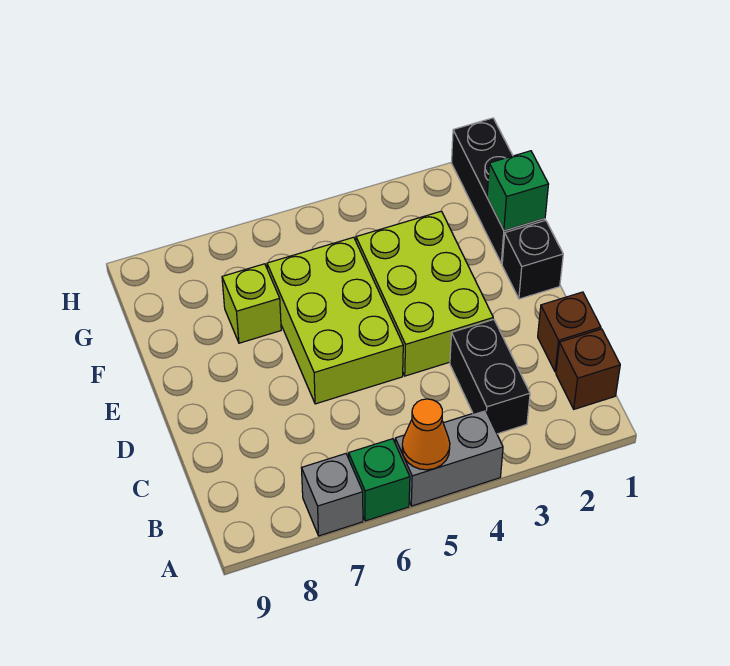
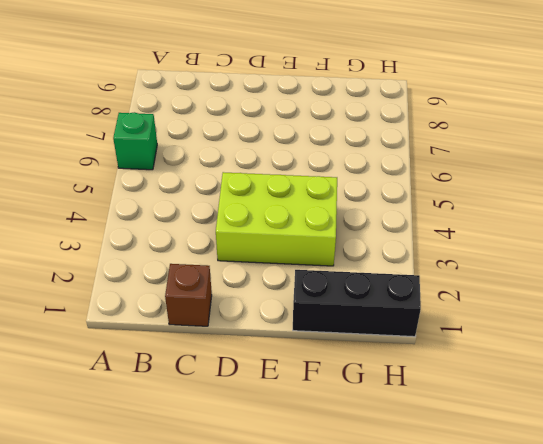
none -> grey 1x2 brick [395,410,503,506]
none -> grey 1x1 brick [302,454,363,536]
none -> brown 1x1 brick [556,329,620,409]

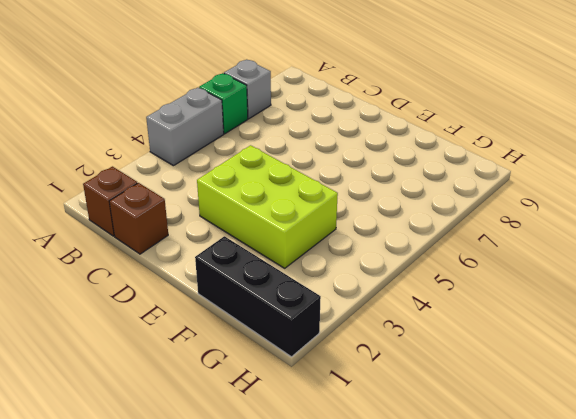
none -> black 1x2 brick [450,319,530,434]
none -> lime 2x3 brick [267,237,403,404]
none -> black 1x1 brick [502,220,563,299]

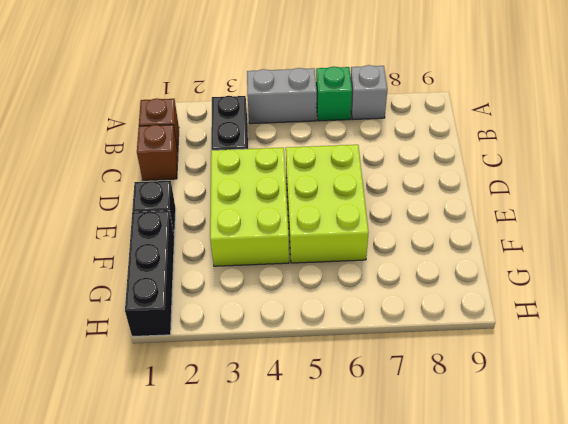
none -> lime 1x1 brick [222,264,281,343]
none -> orange 1x1 cone [402,399,450,470]
none -> green 1x1 brick [487,151,549,231]

